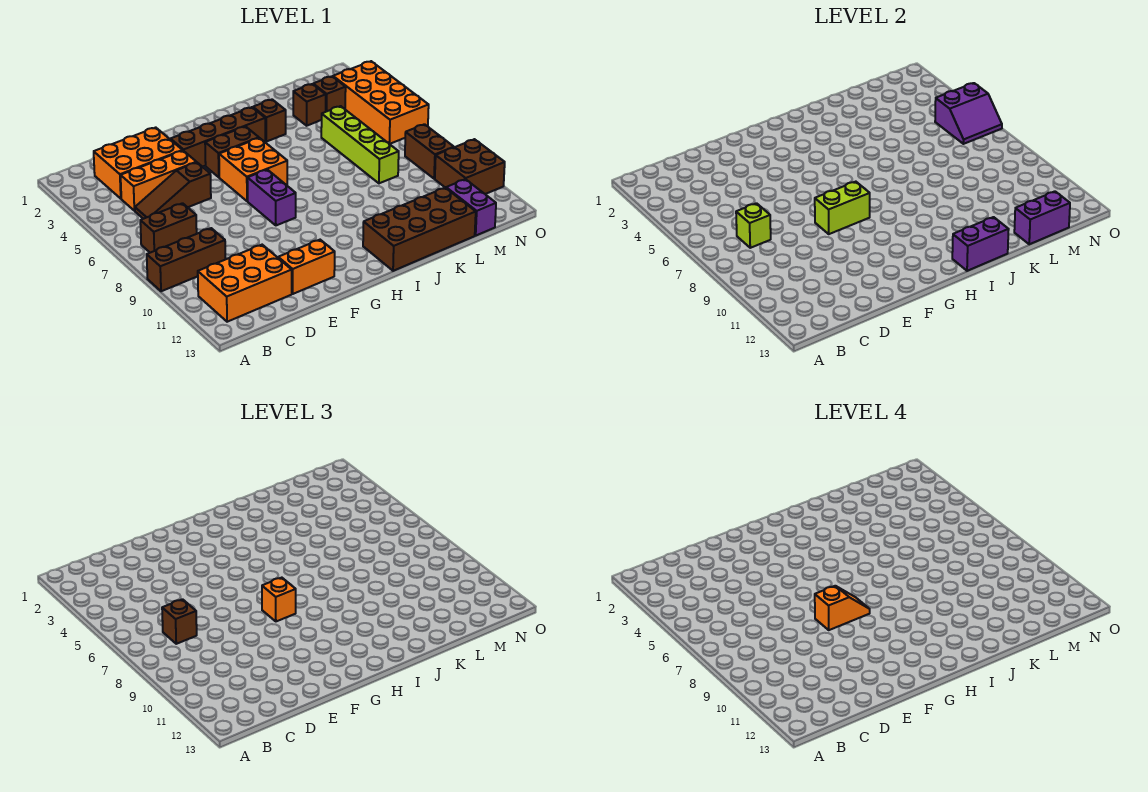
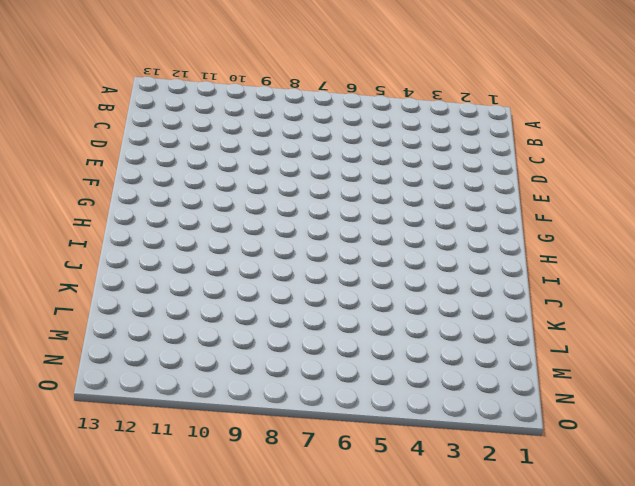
none -> brown 1x3 brick [147,228,225,291]
none -> brown 1x2 brick [140,203,197,253]
none -> orange 2x3 brick [198,245,292,322]

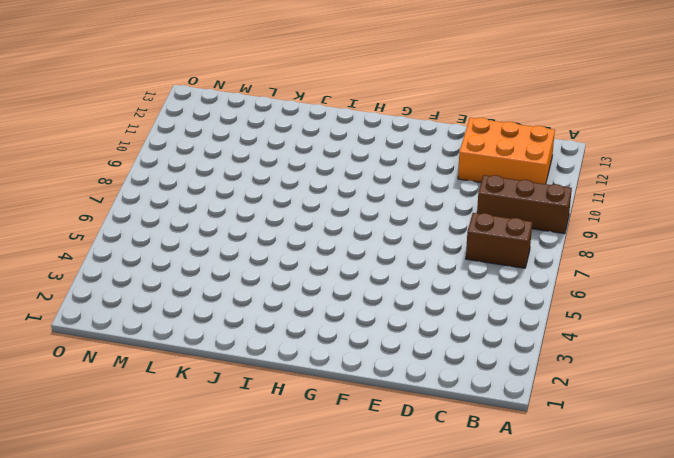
none -> orange 2x3 brick [94,128,183,199]
none -> orange 1x3 brick [121,151,196,211]
none -> brown 1x3 slope [135,162,211,219]

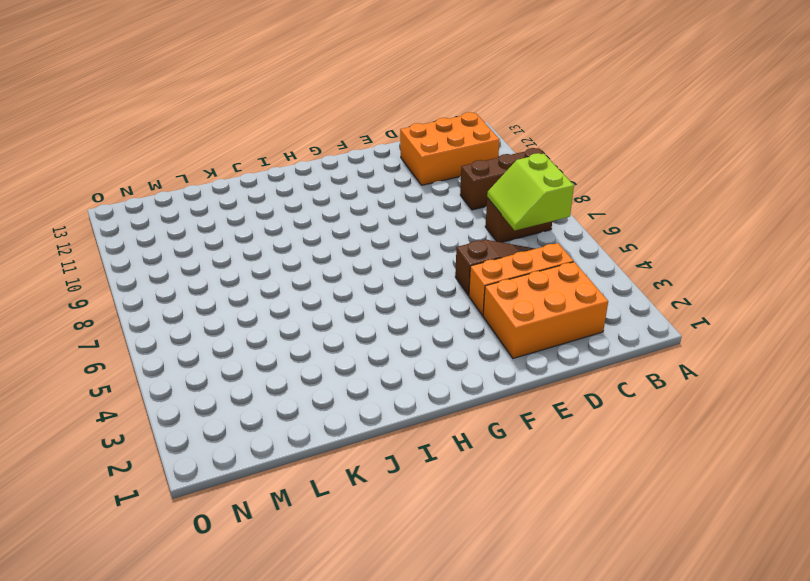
lime 2x2 slope [487,153,574,230] -> lime 1x1 brick [736,203,771,248]
none -> orange 1x2 brick [278,240,335,294]
none -> brown 1x4 brick [170,107,265,167]
none -> brown 1x2 brick [205,126,259,177]

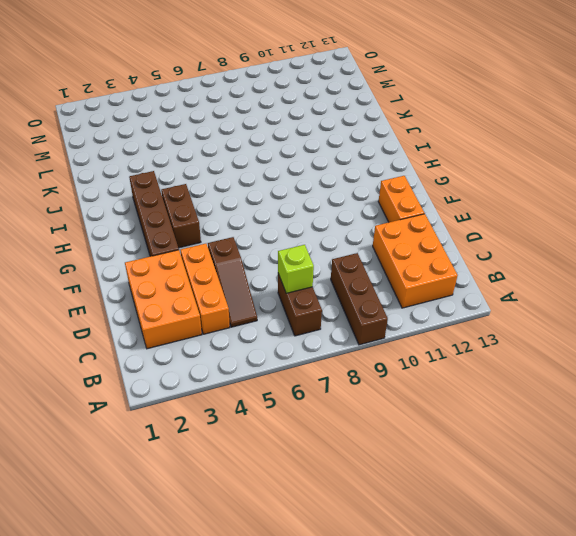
none -> orange 2x2 brick [219,138,287,201]
none -> purple 1x2 brick [247,170,296,225]
none -> brown 2x4 brick [363,188,476,271]

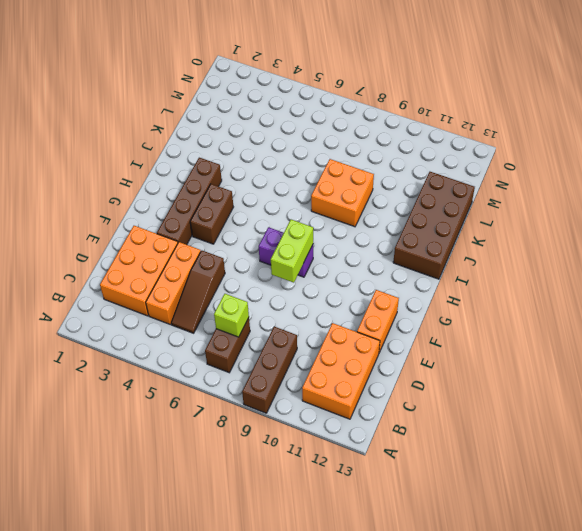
orange 2x2 brick [311,159,374,227] -> orange 2x2 brick moved to [219,138,287,201]
none -> brown 1x1 brick [253,100,286,142]
none -> brown 1x1 brick [293,84,326,126]
none -> lime 1x4 brick [321,106,399,183]

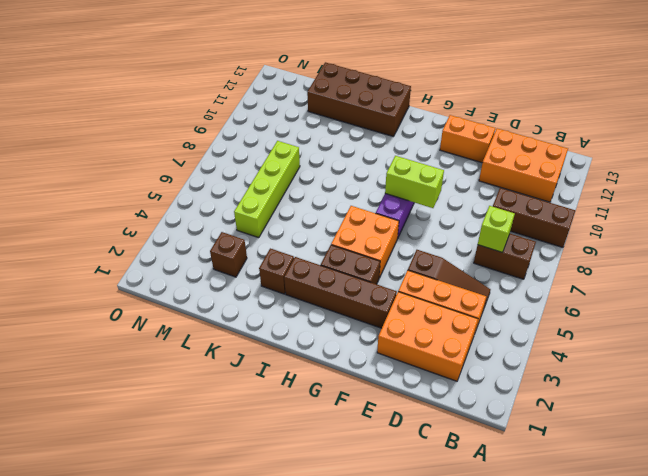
none -> brown 1x1 brick [313,76,346,112]
none -> purple 1x2 brick [446,179,496,235]
none -> orange 2x4 brick [333,61,429,144]

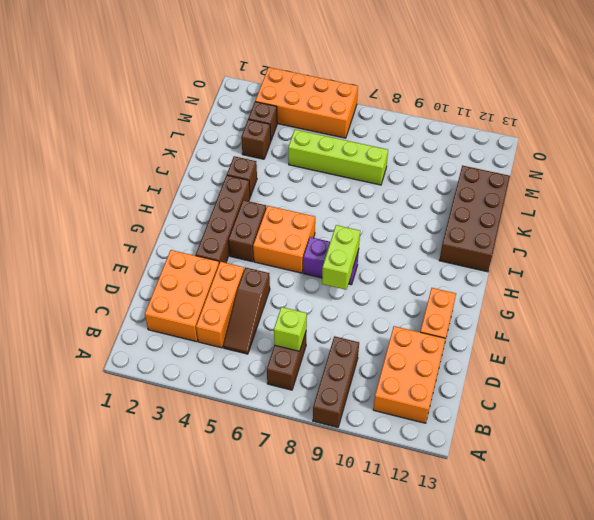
none -> purple 1x2 brick [446,179,496,235]
none -> brown 1x2 brick [405,124,454,179]
none -> brown 2x2 brick [435,139,505,194]

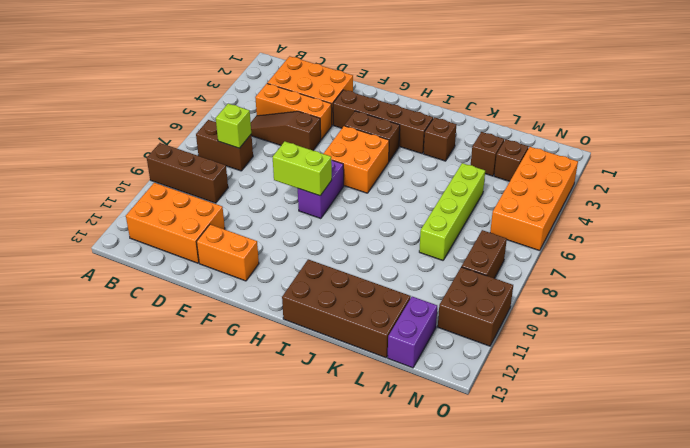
none -> purple 1x2 brick [952,217,1009,271]
none -> purple 1x2 brick [1014,191,1070,244]
none -> purple 2x2 slope [935,83,1002,144]

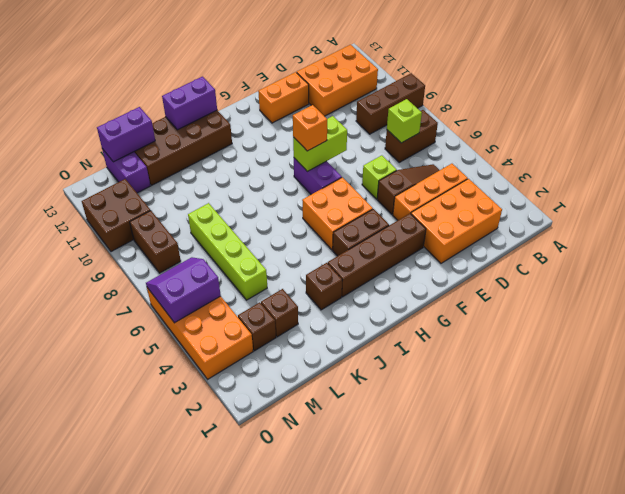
lime 1x1 brick [362,155,397,199] -> none
none -> brown 1x1 brick [162,599,197,644]
none -> orange 1x2 slope [815,586,870,630]

